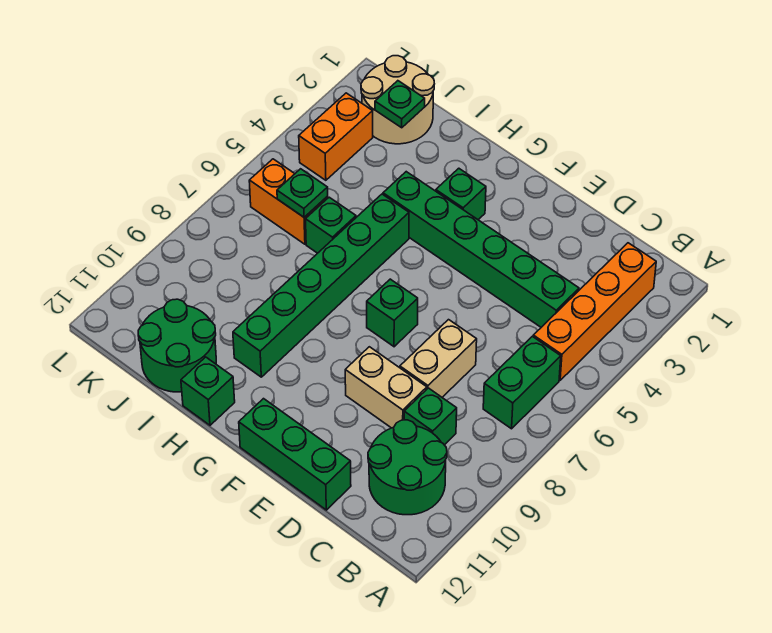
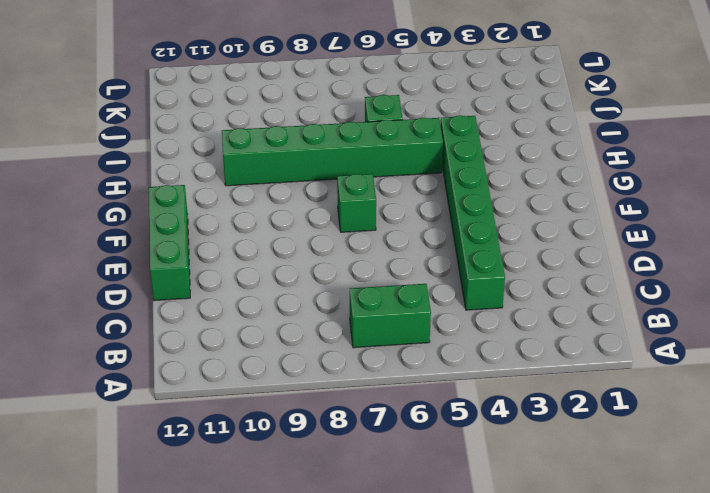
none -> orange 1x4 brick [533,243,656,380]
none -> green 2x2 round brick [368,420,447,515]
none -> green 1x1 brick [404,388,457,445]

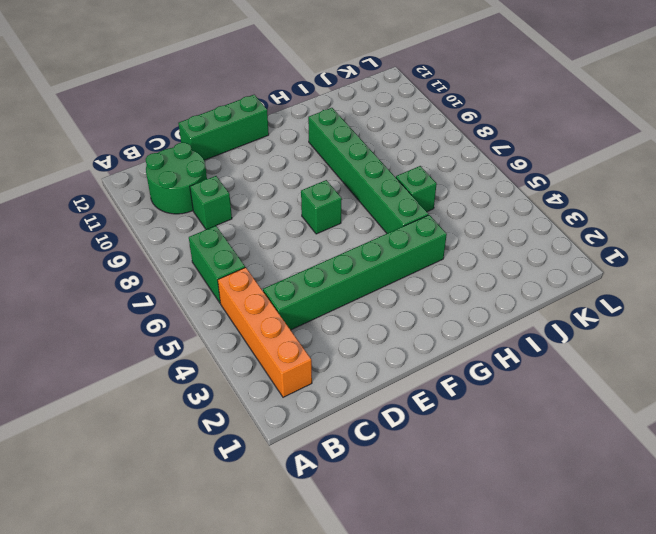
none -> tan 1x2 brick [400,320,477,397]
none -> tan 1x2 brick [345,347,427,428]
none -> green 1x1 brick [436,168,486,220]

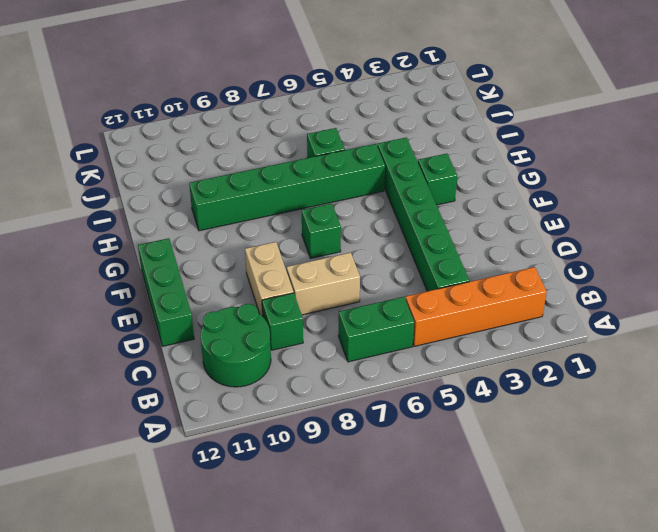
none -> green 1x1 brick [181,357,235,425]
none -> green 2x2 round brick [138,299,216,392]
none -> tan 2x2 round brick [361,56,434,144]

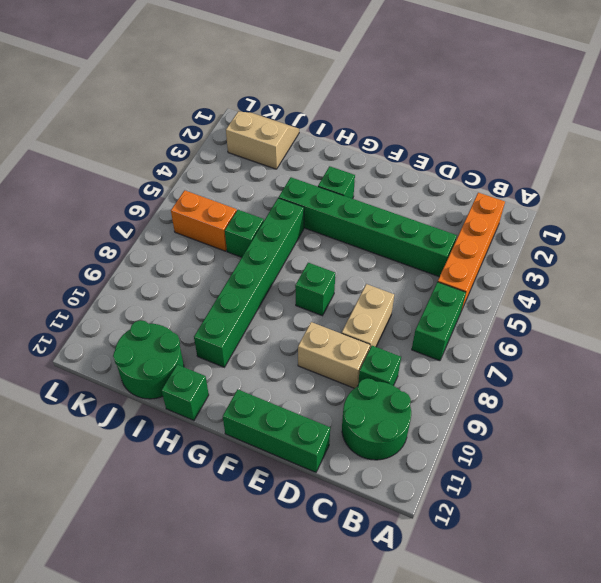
tan 2x2 slope [226,111,299,169] -> tan 2x2 round brick [361,56,434,144]
none -> orange 1x2 brick [299,93,373,180]
none -> green 1x1 plate [375,81,425,128]
none -> green 1x1 plate [277,169,328,217]

